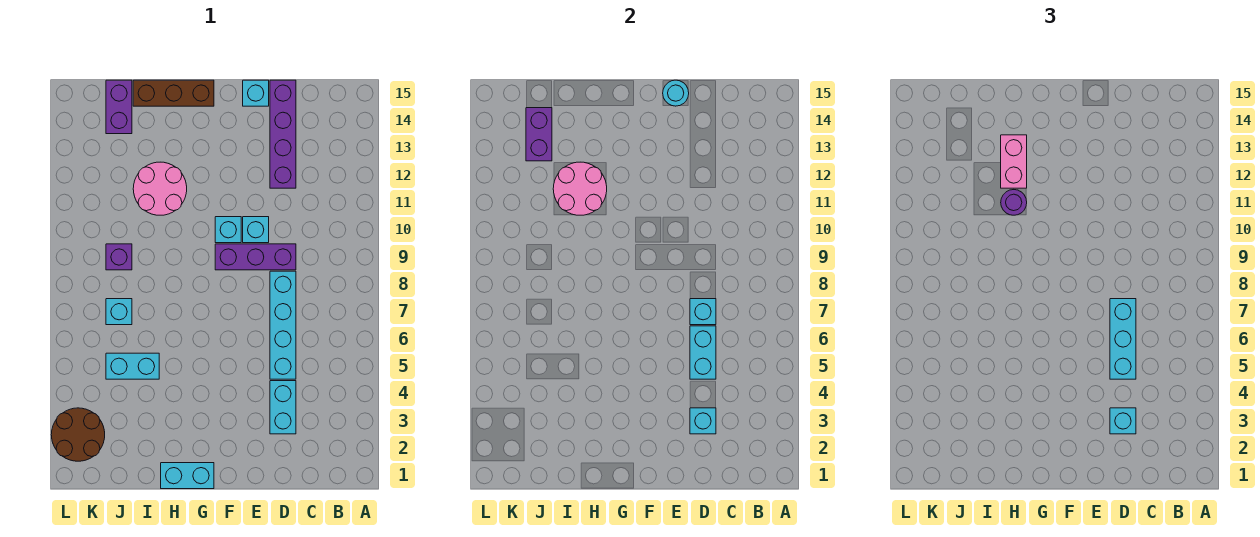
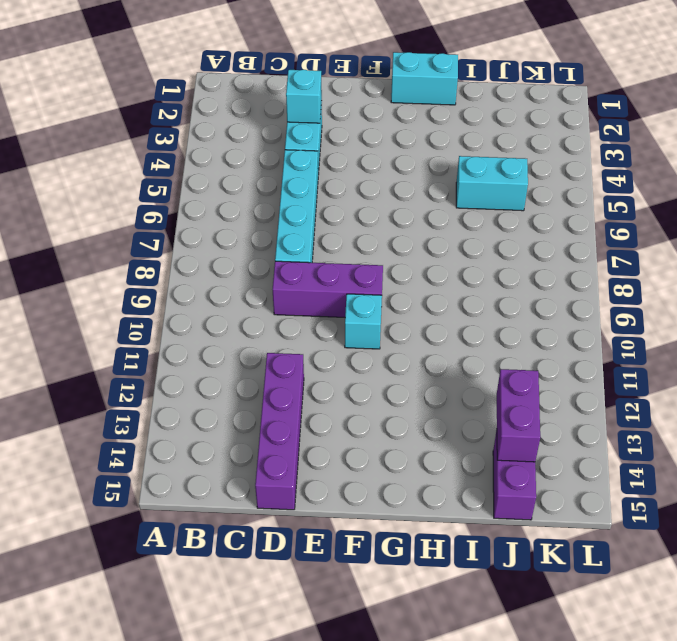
none -> cyan 1x1 brick [243,217,269,243]
none -> cyan 1x1 brick [243,80,269,106]
none -> brown 1x3 brick [133,80,214,106]

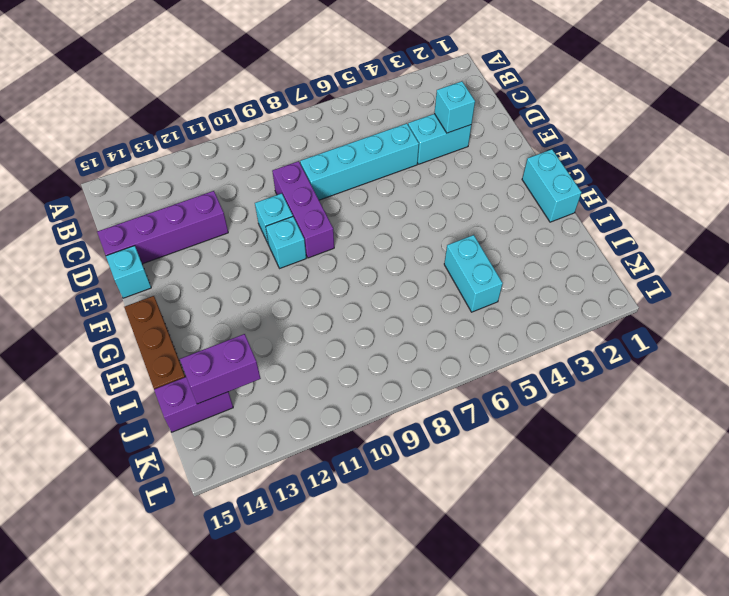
none -> pink 2x2 round brick [133,162,187,215]
none -> cyan 1x1 brick [106,299,132,325]
none -> purple 1x1 brick [106,244,132,270]

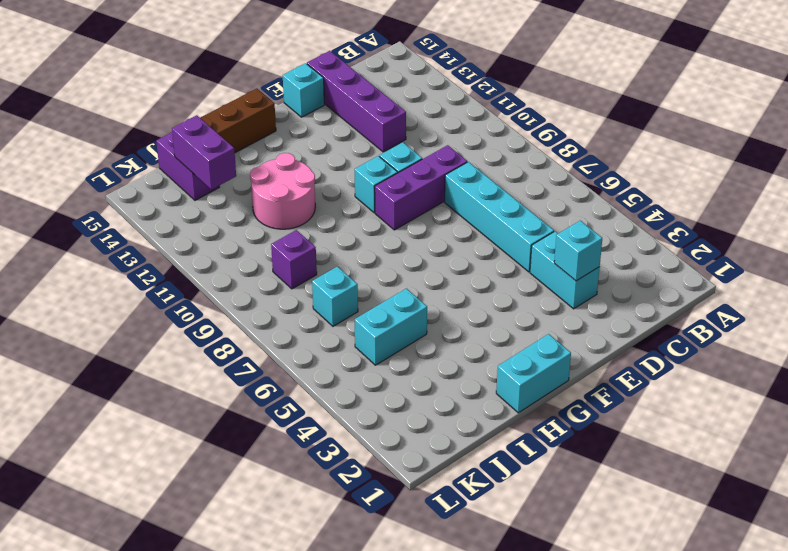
none -> brown 2x2 round brick [51,408,105,461]
none -> cyan 1x2 brick [690,326,716,379]
none -> cyan 1x1 brick [690,299,716,325]

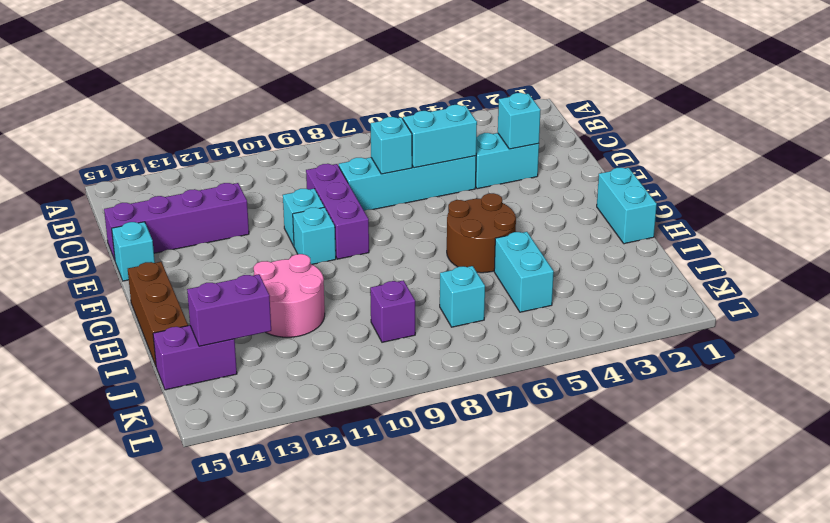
brown 2x2 round brick [447,193,516,273] -> brown 2x2 round brick moved to [51,408,105,461]
none -> cyan 1x1 round brick [663,80,689,106]
none -> pink 2x2 round brick [553,162,607,215]
none -> cyan 1x1 brick [1110,408,1136,434]

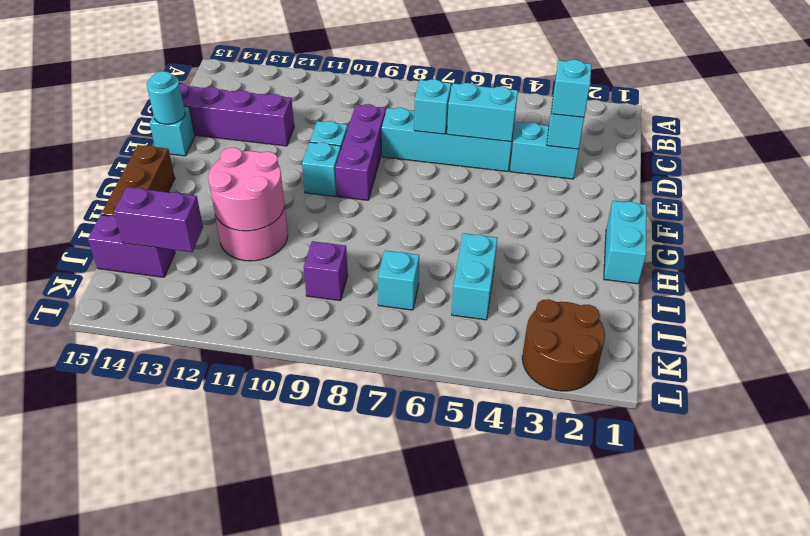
none -> cyan 1x3 brick [1110,299,1136,379]
none -> purple 1x1 round brick [1001,190,1027,215]
none -> pink 1x2 brick [1001,135,1027,188]

